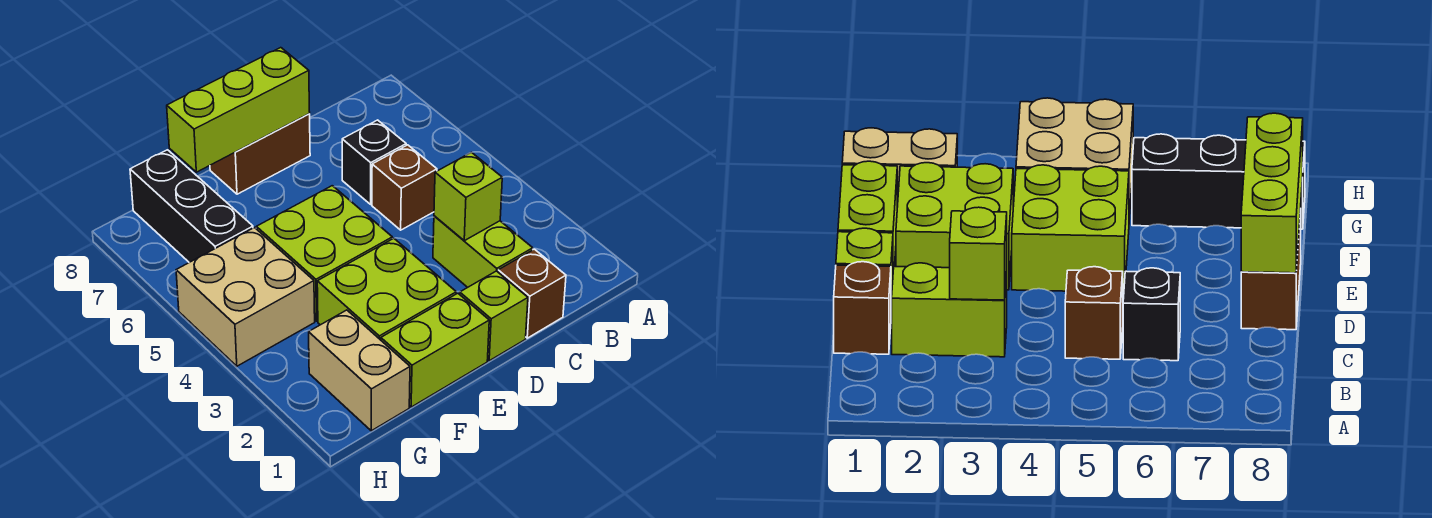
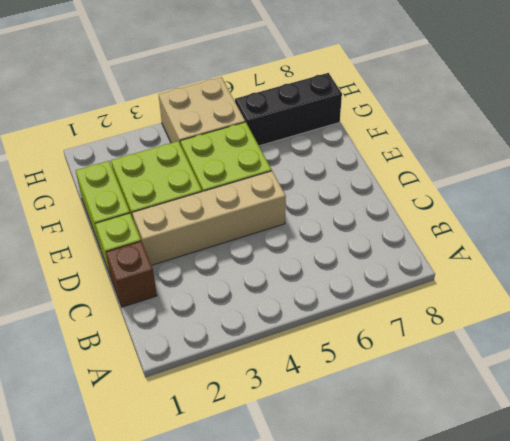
tan 1x4 brick [132,171,286,265] -> none
none -> lime 1x2 brick [433,216,533,287]
none -> brown 1x1 brick [372,145,437,230]
none -> black 1x1 brick [342,120,406,204]

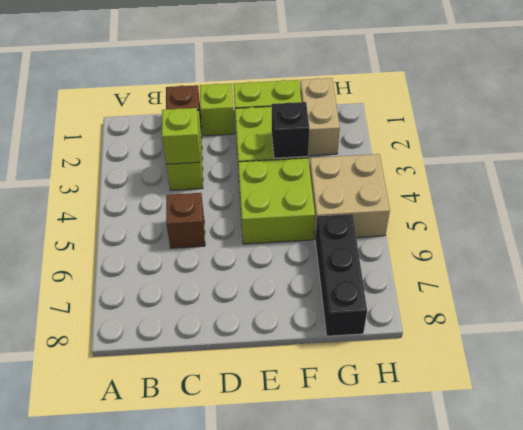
black 1x1 brick [272,102,309,158] -> black 1x1 brick moved to [342,120,406,204]
none -> brown 1x2 brick [210,114,310,194]
none -> lime 1x3 brick [167,48,310,172]

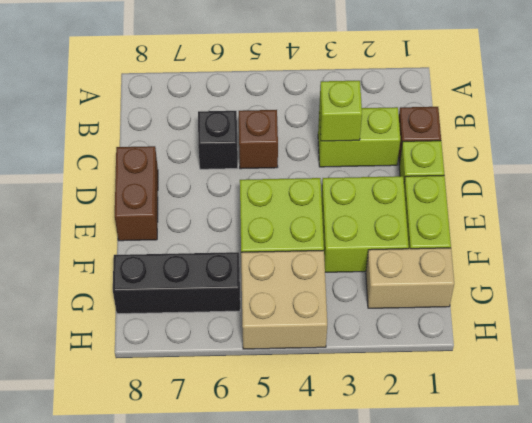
none -> lime 1x3 brick [167,48,310,172]

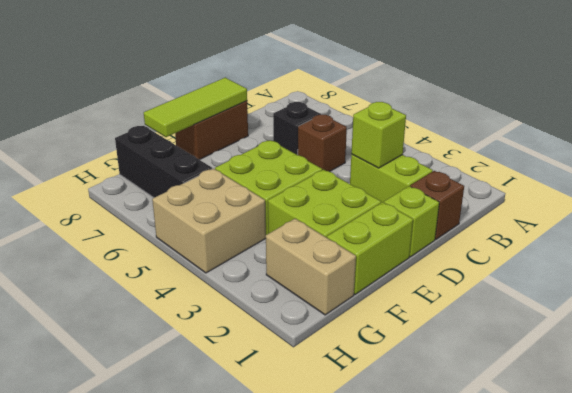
lime 1x3 tile [144,78,247,137] -> lime 1x3 brick [167,48,310,172]

